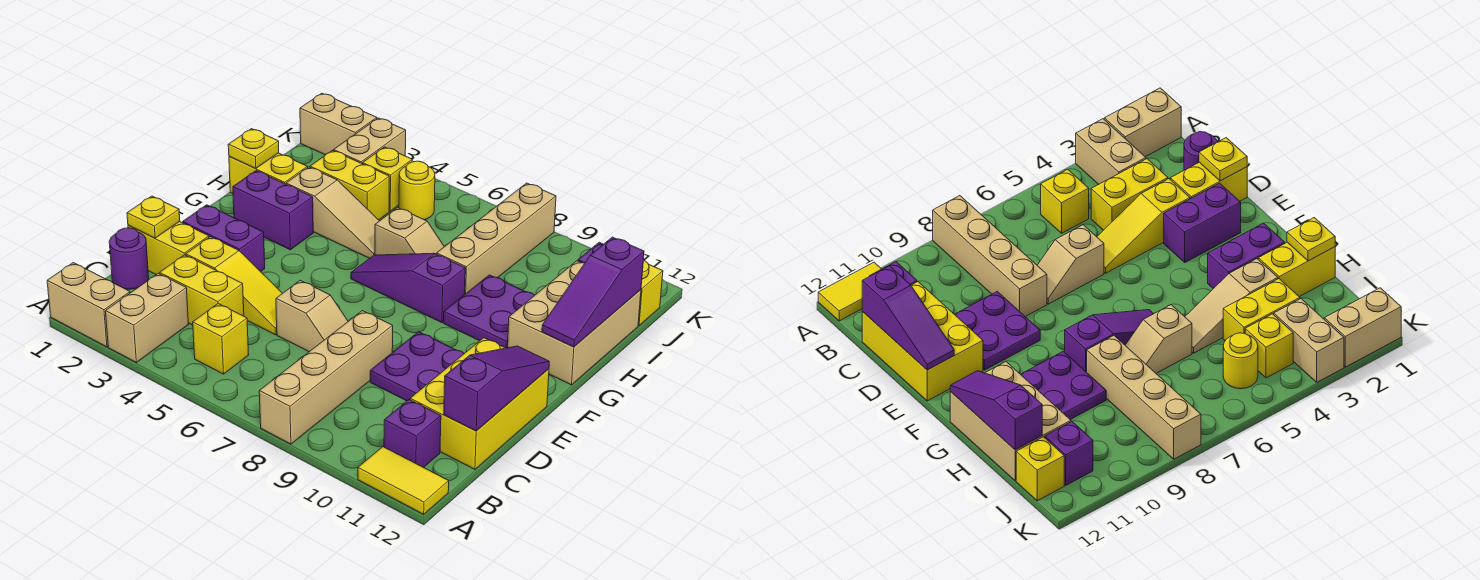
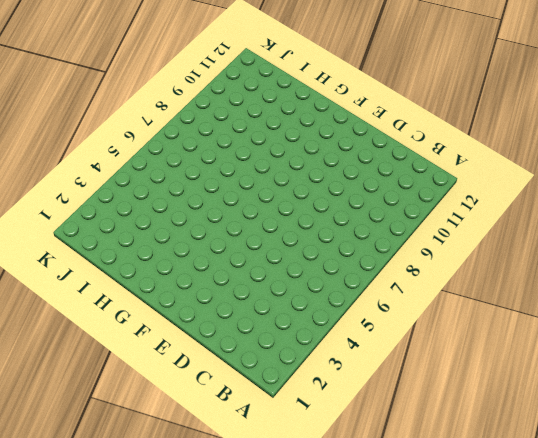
none -> tan 1x2 brick [47,263,130,347]
none -> tan 1x2 brick [106,273,188,363]
none -> tan 1x4 brick [259,311,393,444]
none -> yellow 1x2 tile [358,447,449,514]

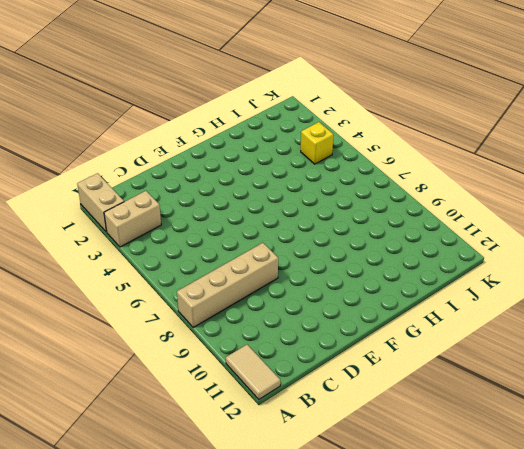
tan 1x2 tile [226,345,280,399] -> yellow 1x2 tile [358,447,449,514]
none -> yellow 1x1 brick [193,304,249,374]
none -> purple 1x1 brick [384,400,441,468]
none -> purple 1x1 round brick [109,228,149,289]
none -> yellow 1x2 brick [160,255,244,325]

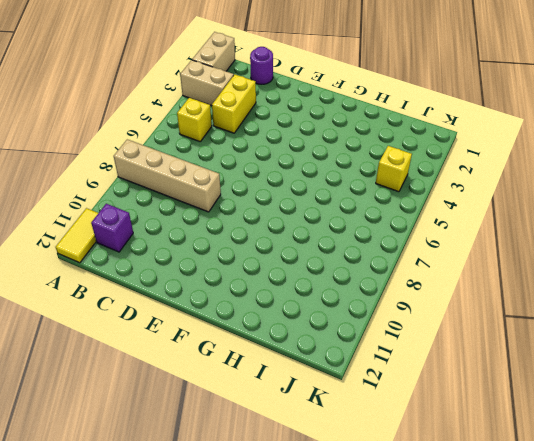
none -> yellow 2x3 brick [410,338,549,469]
none -> yellow 1x2 brick [128,222,209,275]
none -> yellow 1x3 slope [186,237,282,335]
none -> tan 1x2 slope [276,280,348,352]

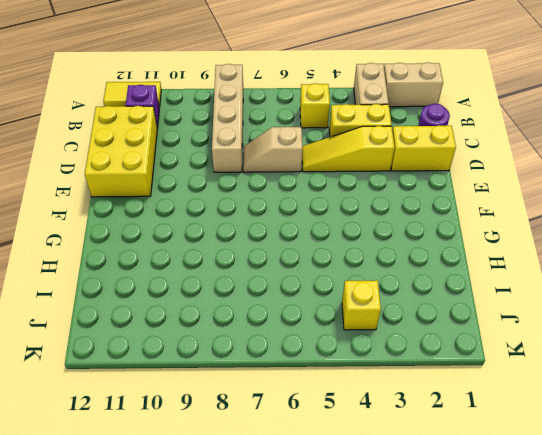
none -> purple 2x2 plate [370,332,464,401]
none -> purple 1x2 brick [183,205,265,272]
none -> purple 1x2 brick [233,171,313,250]
none -> purple 1x3 slope [351,253,465,323]

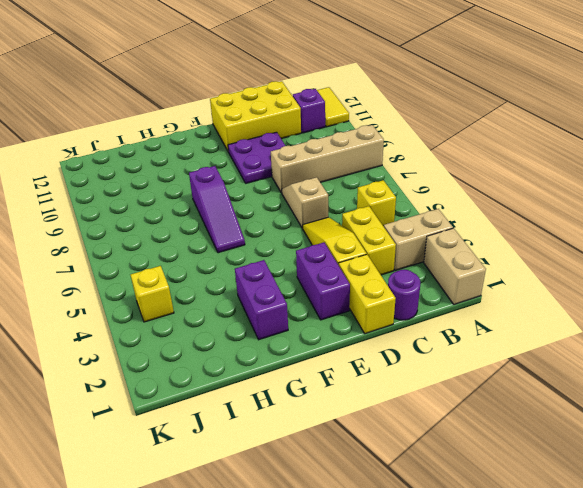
none -> purple 2x2 plate [443,275,535,348]
none -> tan 2x3 brick [508,261,641,385]
none -> yellow 1x2 brick [229,153,308,194]
none -> tan 1x3 slope [286,167,379,258]

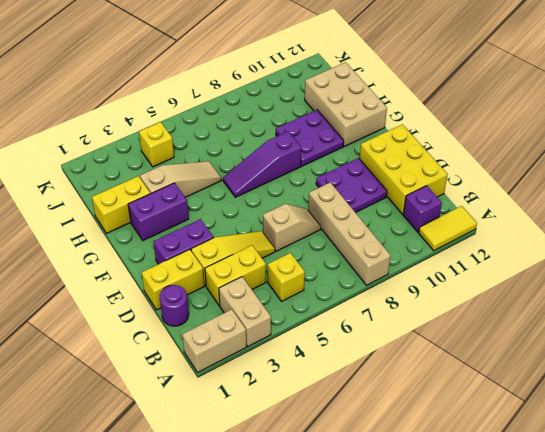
none -> tan 1x2 slope [375,208,444,255]
none -> tan 1x4 brick [437,183,556,294]
none -> yellow 1x2 brick [310,151,389,220]
none -> tan 1x2 brick [334,118,406,164]

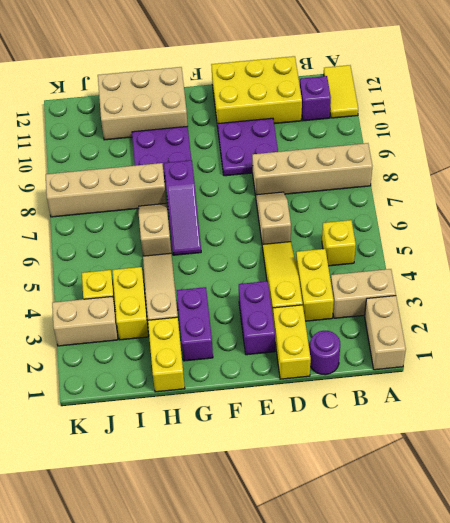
none -> yellow 1x1 round brick [399,161,435,220]
none -> purple 1x1 brick [1045,422,1093,485]
none -> yellow 1x1 brick [638,260,663,326]
none -> tan 1x2 brick [300,93,377,155]

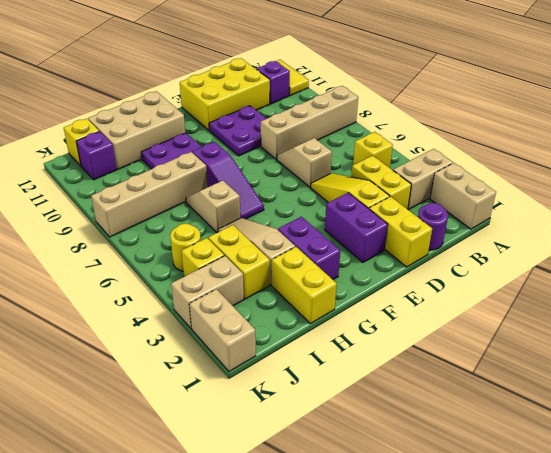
none -> purple 1x3 slope [444,346,549,431]
none -> yellow 1x1 plate [127,196,180,238]
none -> purple 1x3 slope [542,237,644,347]
none -> yellow 1x1 plate [228,129,279,169]

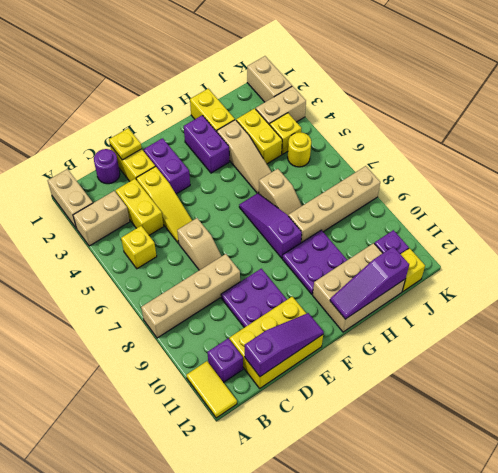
none -> yellow 1x1 plate [228,129,279,169]

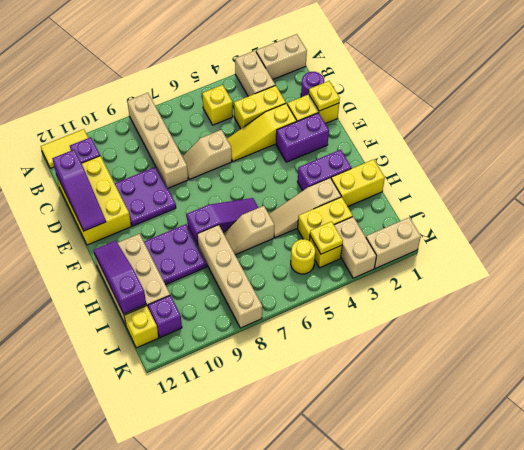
yellow 1x1 plate [310,221,343,254] -> yellow 1x1 plate moved to [228,129,279,169]

